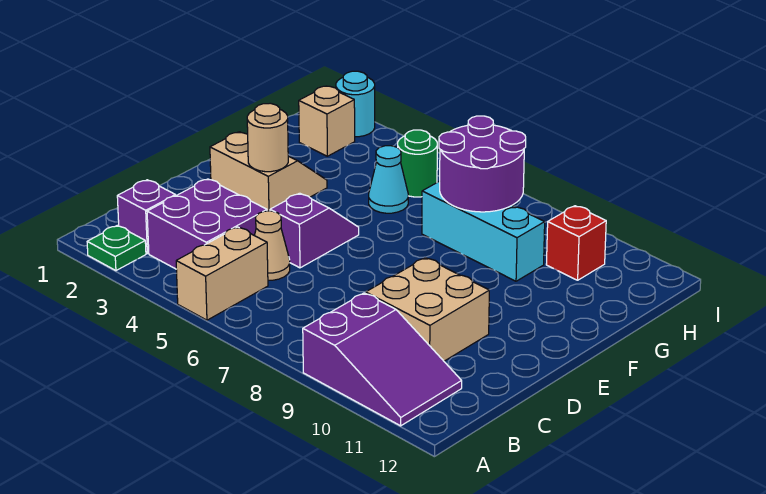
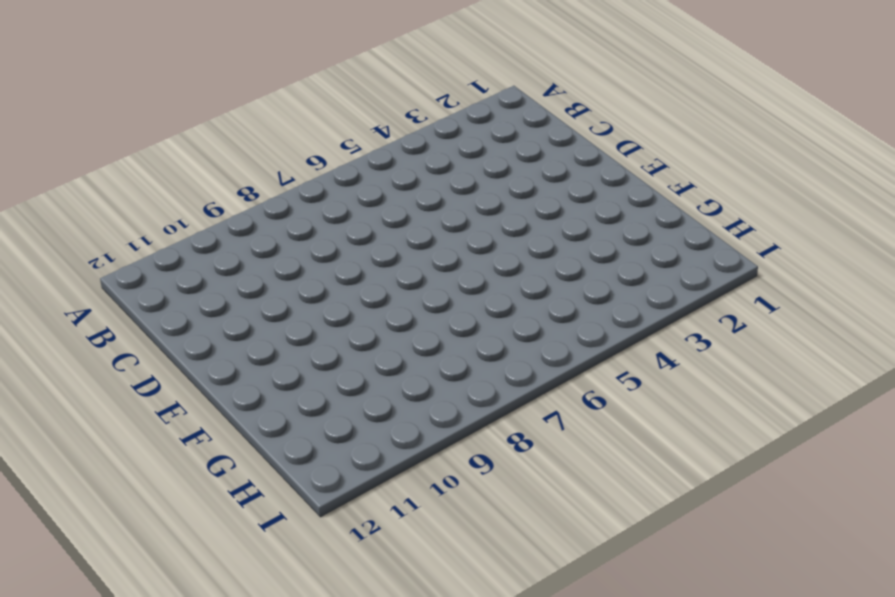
none -> green 1x1 plate [87,226,146,271]
none -> tan 1x2 brick [176,227,268,320]
none -> purple 2x3 slope [303,293,462,426]

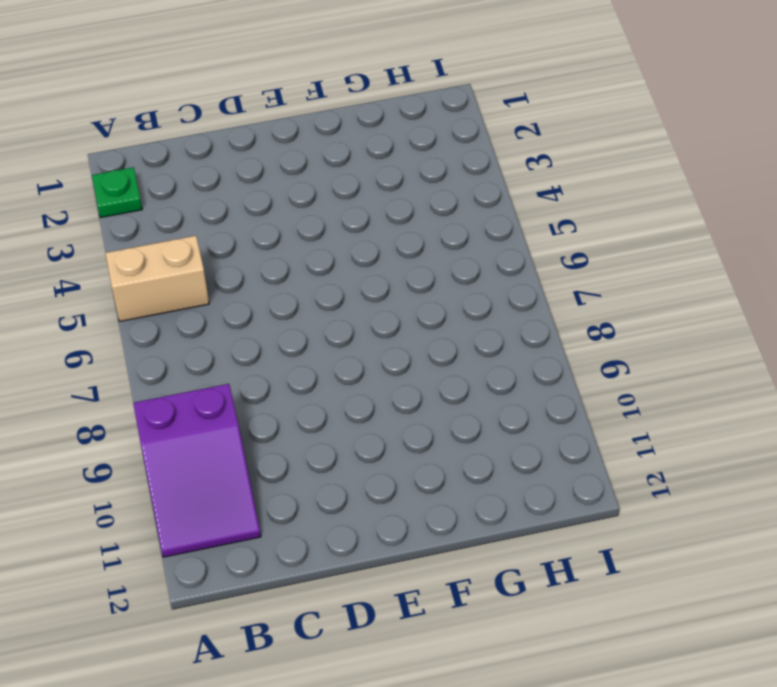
none -> purple 1x1 brick [117,180,176,254]
none -> purple 2x2 brick [147,179,267,269]
none -> tan 1x1 cone [255,211,290,280]

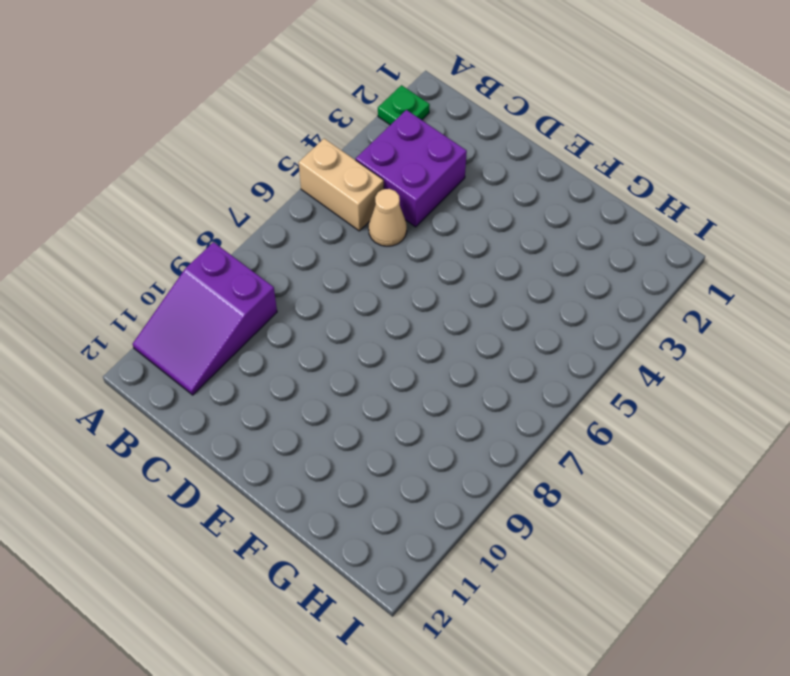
none -> purple 1x1 brick [117,180,176,254]
none -> tan 2x2 brick [366,258,489,361]
none -> purple 1x2 slope [270,193,359,268]

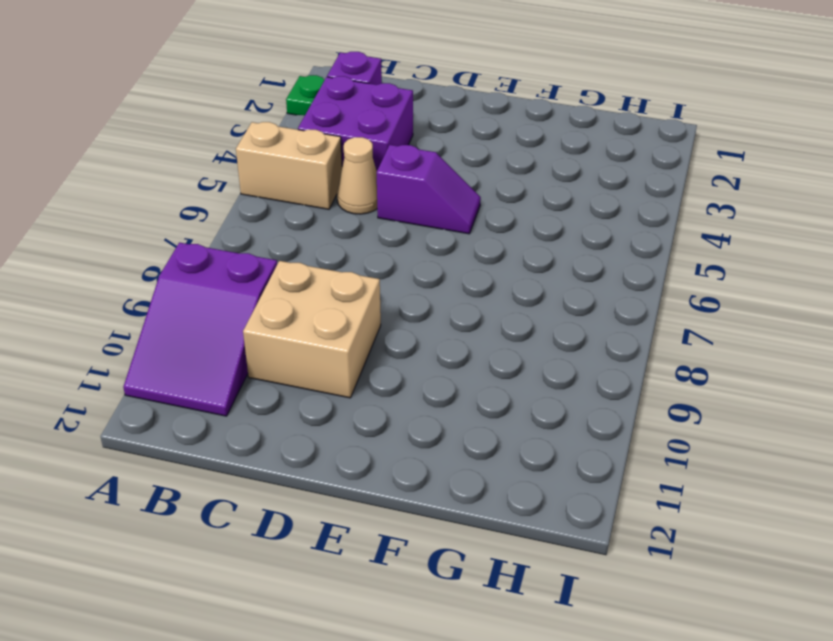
none -> tan 2x2 slope [210,132,327,211]
none -> cyan 1x1 cone [369,146,408,213]
none -> cyan 1x3 brick [422,181,545,281]

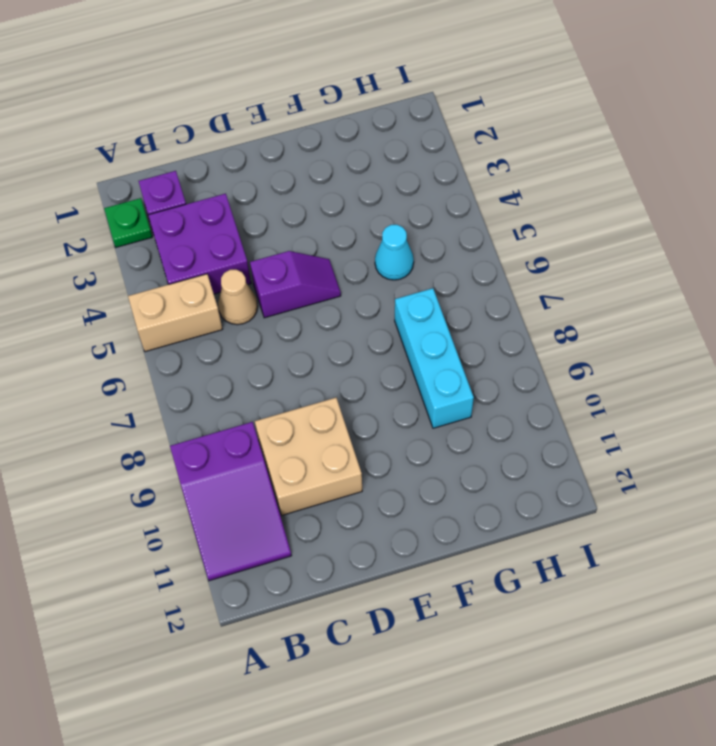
none -> tan 2x2 slope [210,132,327,211]
none -> tan 1x1 brick [299,86,355,156]
none -> green 1x1 round brick [398,130,437,197]

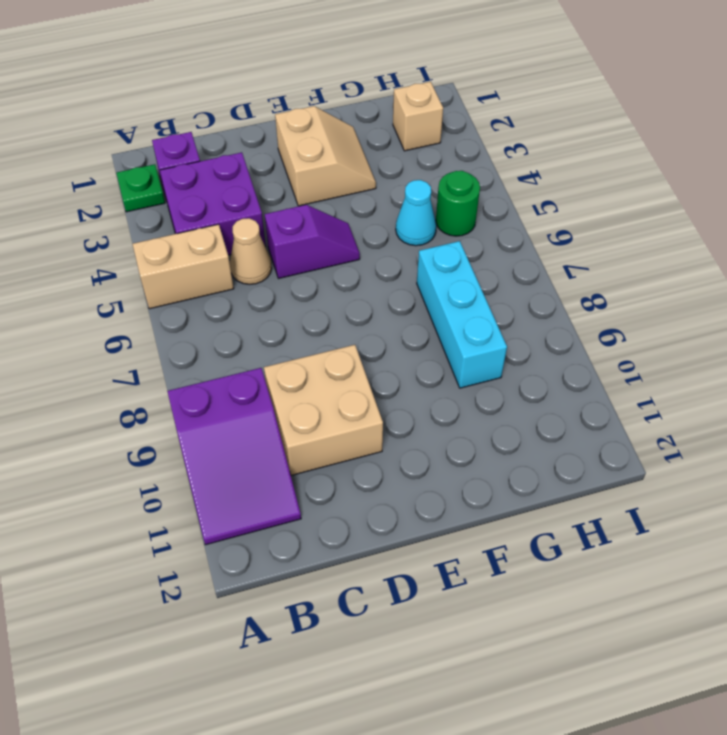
none -> red 1x1 brick [546,206,606,280]
none -> cyan 1x1 round brick [336,71,375,137]
none -> tan 1x1 round brick [247,103,288,172]

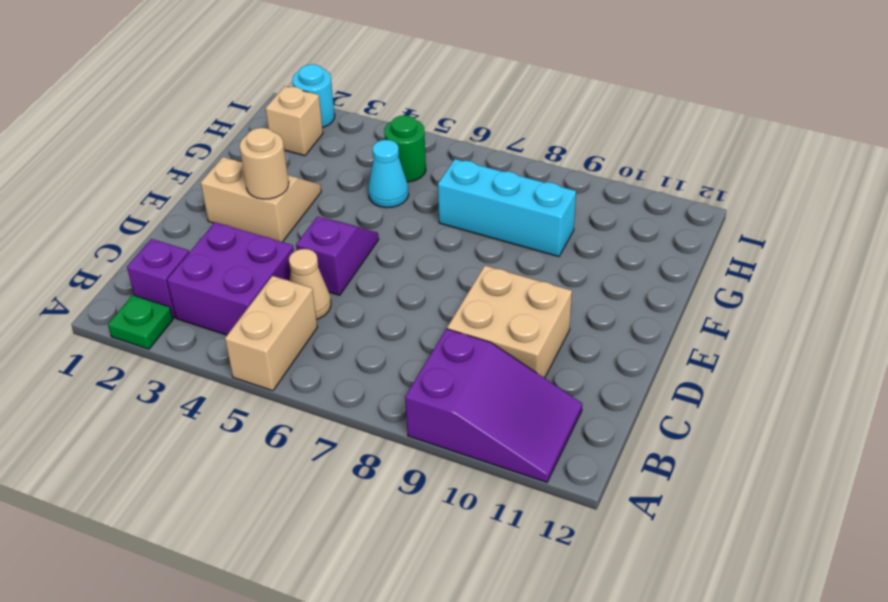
none -> red 1x1 brick [546,206,606,280]
none -> purple 2x2 round brick [439,116,526,212]

